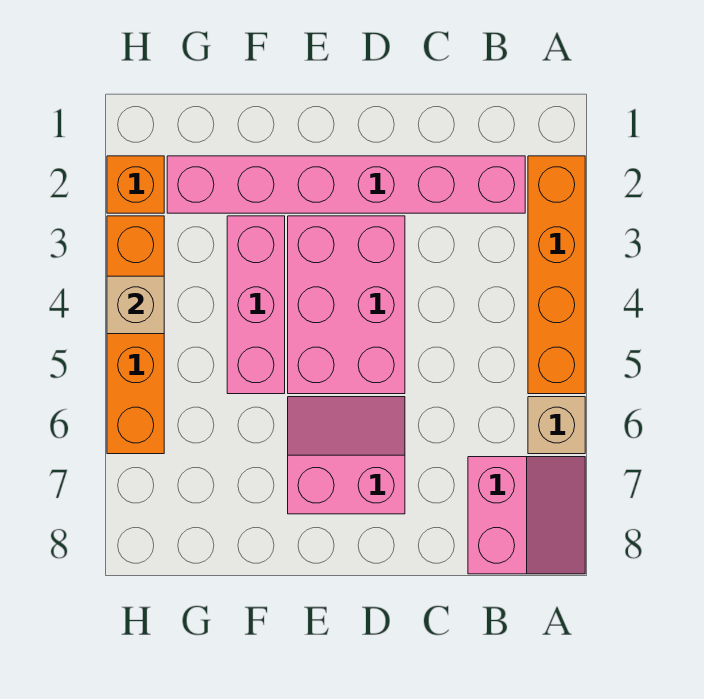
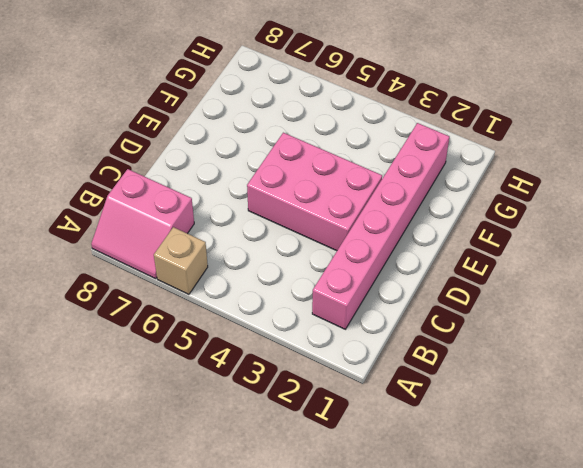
none -> orange 1x4 brick [528,156,585,394]
none -> pink 2x2 slope [288,397,405,514]

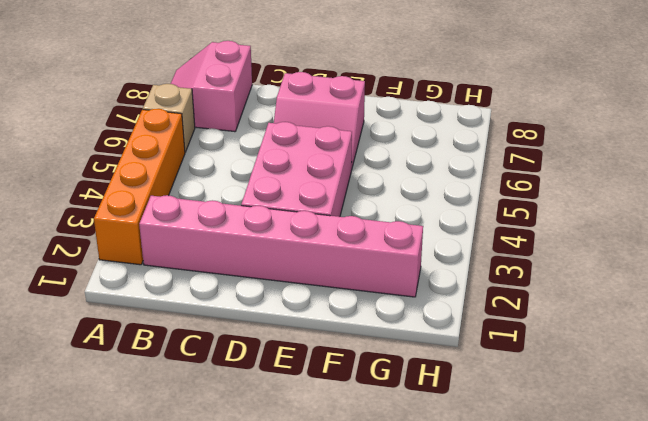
none -> pink 1x3 brick [227,216,285,394]
none -> orange 1x1 brick [107,156,164,213]

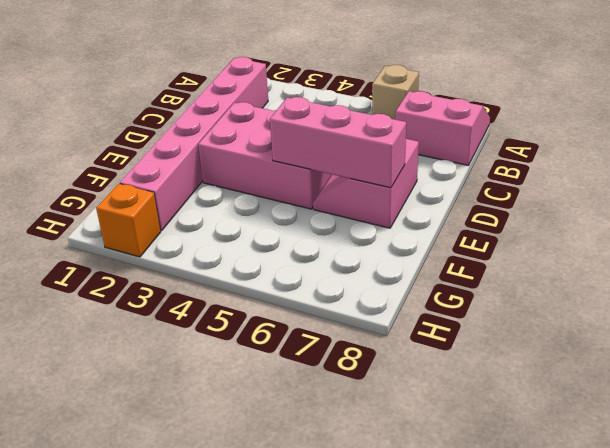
pink 1x3 brick [270,97,406,188] -> pink 1x3 brick moved to [227,216,285,394]
none -> orange 1x4 brick [528,156,585,394]
none -> orange 1x4 brick [107,216,164,454]

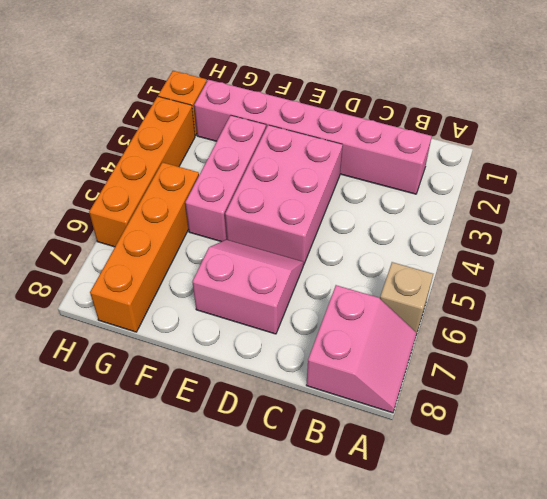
orange 1x4 brick [90,162,199,332] -> orange 1x4 brick moved to [528,156,585,394]
none -> tan 1x1 brick [107,276,164,334]

